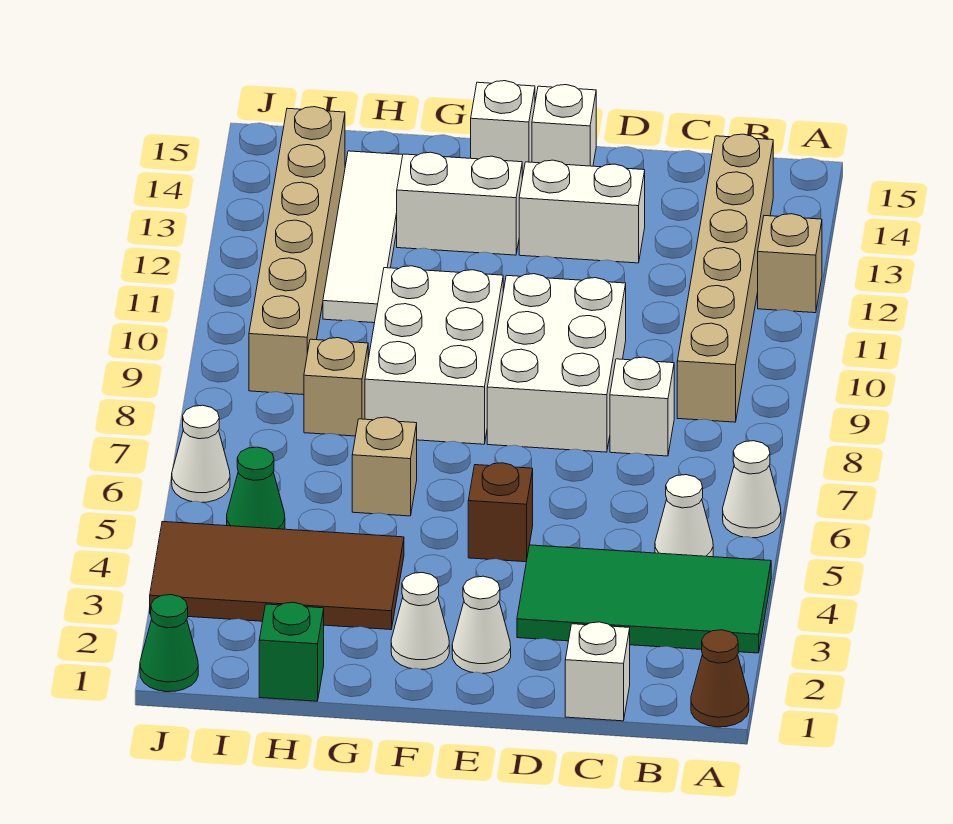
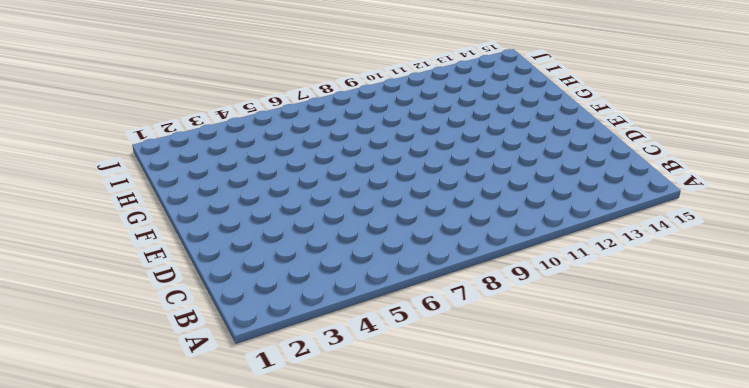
none -> brown 1x1 cone [691,630,749,727]
none -> green 2x4 tile [517,545,771,653]
none -> white 1x1 cone [723,441,781,538]

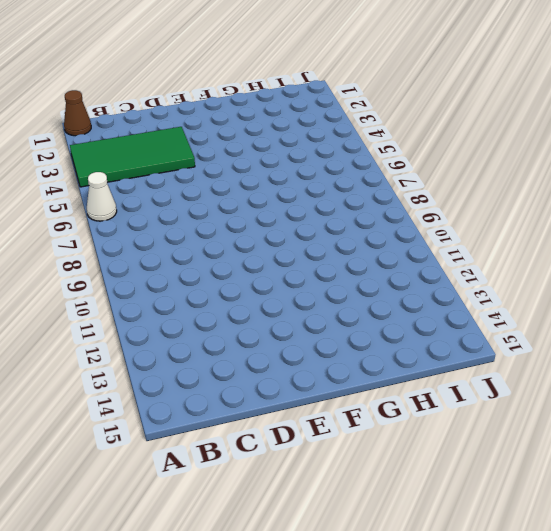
none -> tan 1x1 brick [758,214,822,313]
none -> white 1x1 cone [655,475,713,557]
none -> tan 1x6 brick [677,134,773,422]

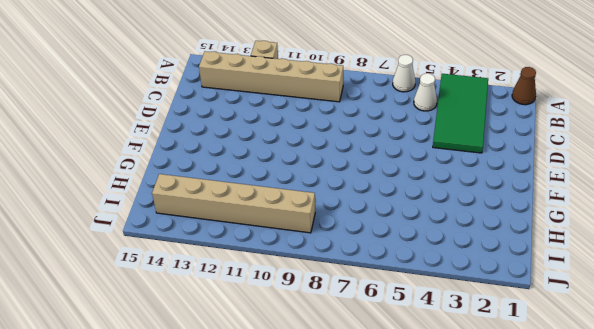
none -> white 1x1 brick [565,622,630,721]
none -> white 1x1 brick [610,357,674,456]
none -> white 2x3 brick [487,274,626,452]

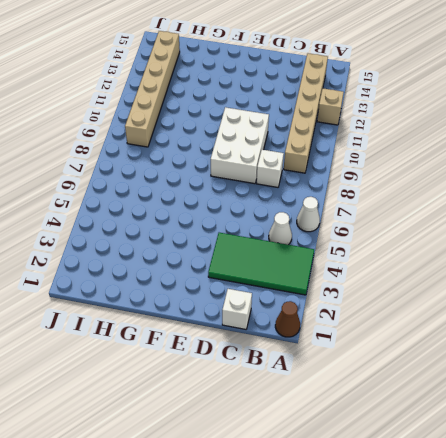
none -> white 1x2 brick [519,160,645,263]
none -> white 1x1 cone [452,576,511,673]
none -> brown 1x1 brick [468,463,533,562]

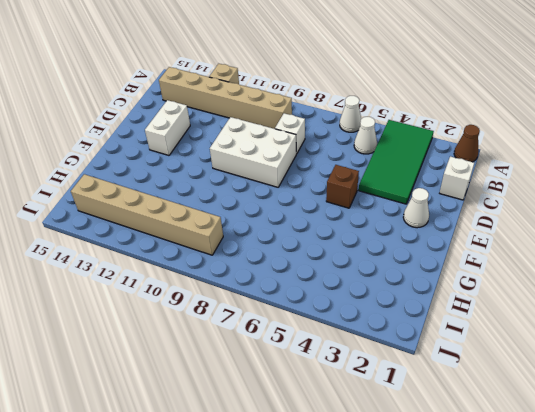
none -> white 1x1 brick [532,85,596,166]
none -> white 1x1 cone [391,573,449,669]
none -> white 2x3 brick [365,266,503,444]

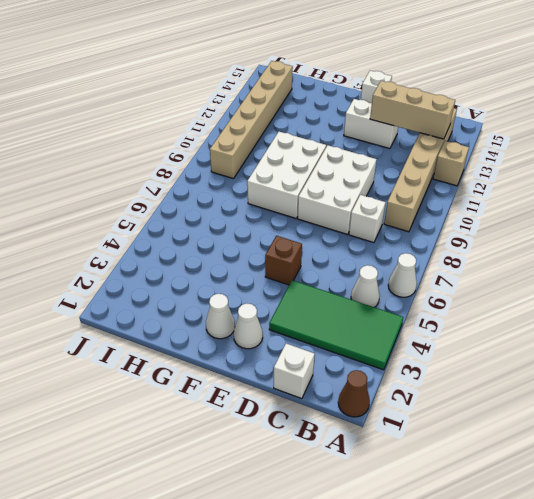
tan 1x3 brick [370,81,455,139] -> none
none -> white 1x2 brick [397,152,522,255]
none -> white 1x1 brick [471,81,535,178]
none -> brown 2x4 tile [150,522,404,630]

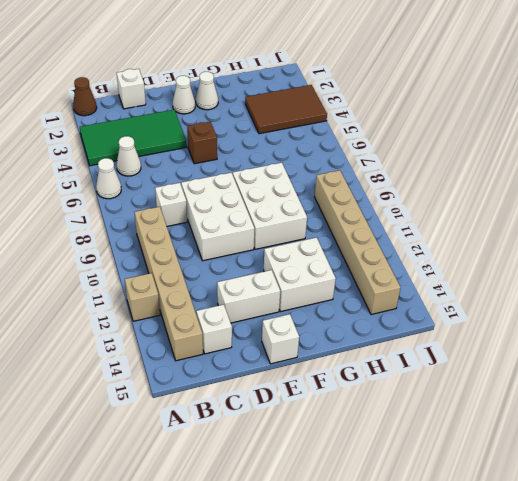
white 1x1 brick [196,305,232,354] -> white 1x1 brick moved to [471,81,535,178]
white 2x2 brick [264,237,336,312] -> white 1x2 brick [397,152,522,255]
brown 2x3 tile [245,85,327,134] -> brown 2x4 tile [150,522,404,630]
none -> tan 1x1 brick [352,417,417,516]
none -> green 1x1 brick [259,602,324,701]
none -> tan 1x1 brick [304,338,368,436]

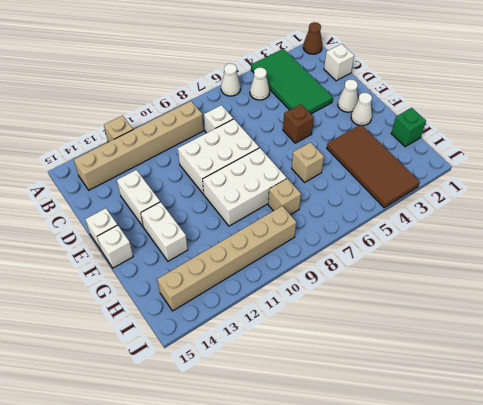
none -> white 1x4 tile [323,151,403,323]
none -> green 1x1 cone [227,447,285,529]
none -> green 1x1 cone [140,595,198,692]

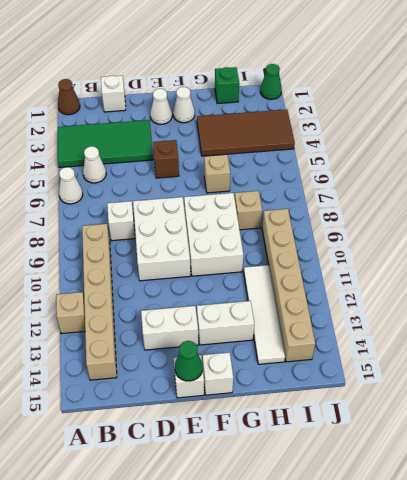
green 1x1 cone [174,341,203,381] -> green 1x1 cone moved to [227,447,285,529]
none -> white 1x1 cone [172,405,230,502]

